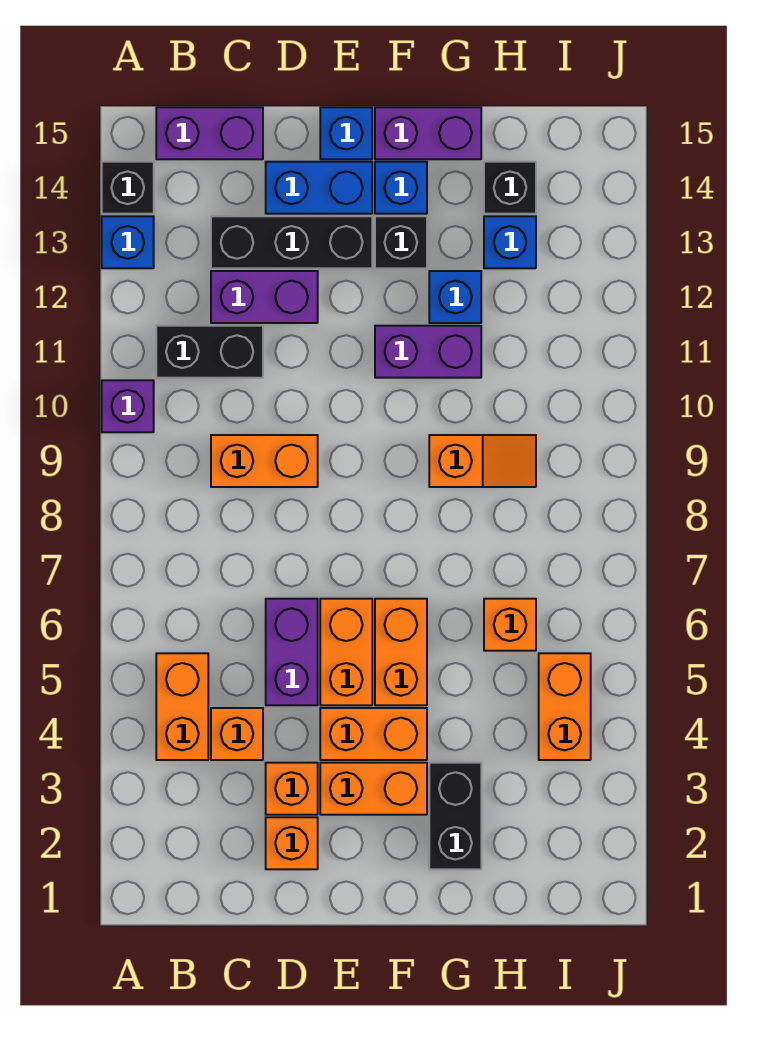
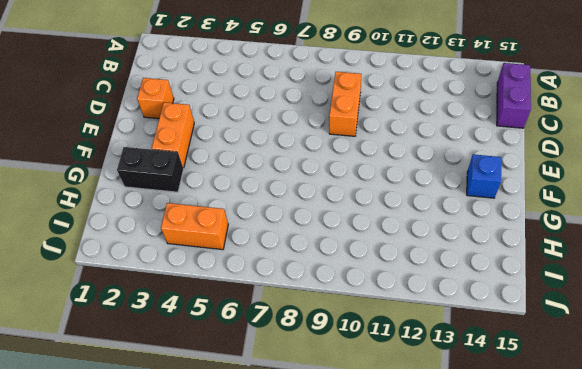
none -> purple 1x1 brick [102,380,154,432]
none -> blue 1x1 brick [102,216,154,268]
none -> black 1x1 brick [102,162,154,214]
none -> orange 1x2 brick [156,653,208,760]

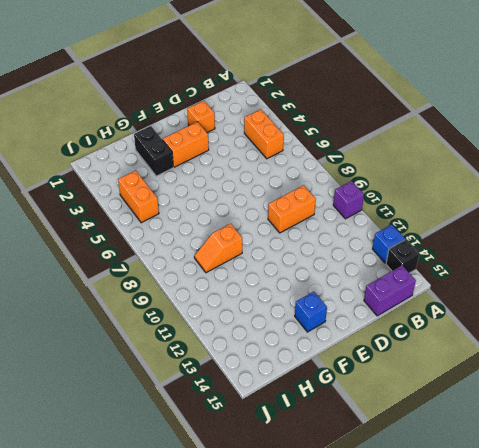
none -> black 1x2 brick [156,326,263,378]
none -> orange 1x1 brick [211,708,263,760]
none -> purple 1x2 brick [211,271,318,323]
none -> black 1x3 brick [211,216,372,268]

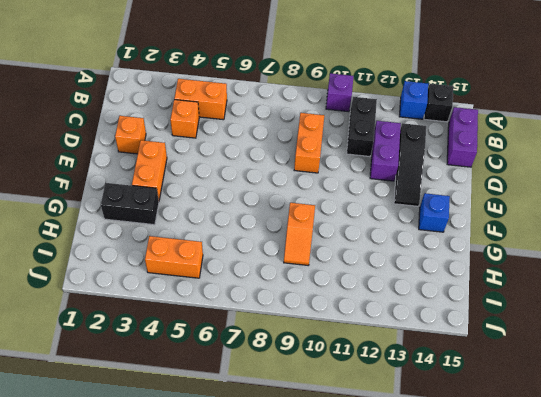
black 1x3 slope [394,123,426,206] -> black 1x3 brick [211,216,372,268]
none -> orange 1x1 brick [266,763,318,815]
none -> purple 1x2 brick [266,599,318,705]
none -> blue 1x2 brick [266,162,372,214]
none -> orange 1x2 brick [320,708,427,760]

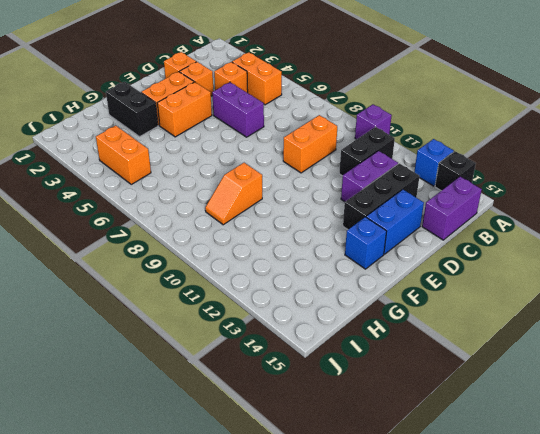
none -> orange 1x2 brick [320,599,372,705]
none -> blue 1x1 brick [320,107,372,159]
none -> orange 1x2 brick [375,599,427,705]
none -> purple 1x2 brick [375,326,481,378]

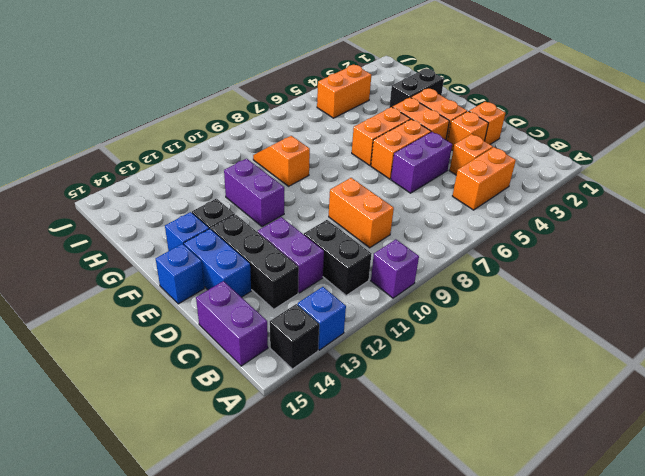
none -> purple 1x2 brick [375,107,481,159]
none -> blue 1x1 brick [429,271,481,323]
none -> orange 1x1 brick [484,599,536,651]
none -> blue 1x1 brick [484,216,536,268]

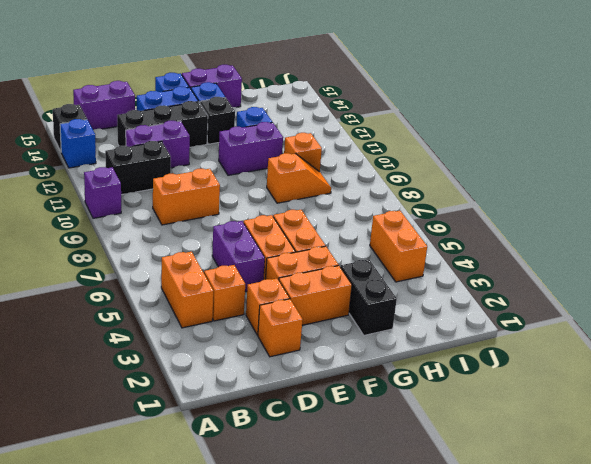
orange 1x1 brick [284,133,322,172] -> orange 1x1 brick moved to [484,599,536,651]
none -> blue 1x1 brick [484,216,536,268]
none -> black 1x1 brick [484,162,536,214]

